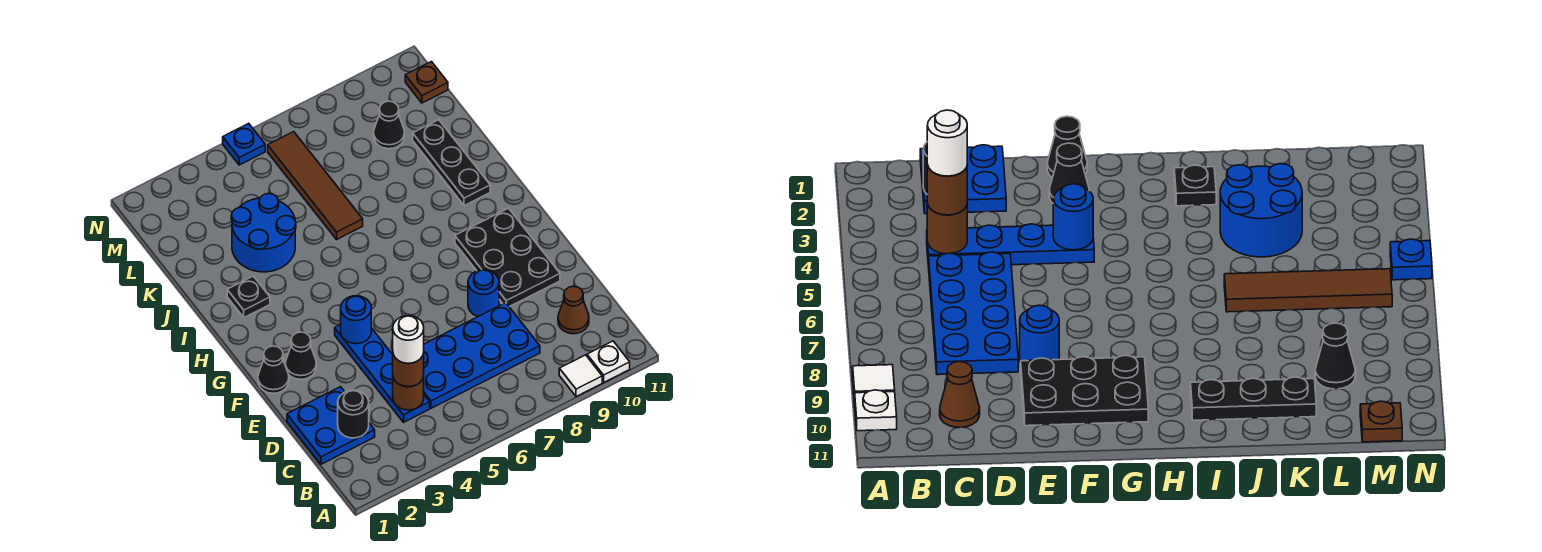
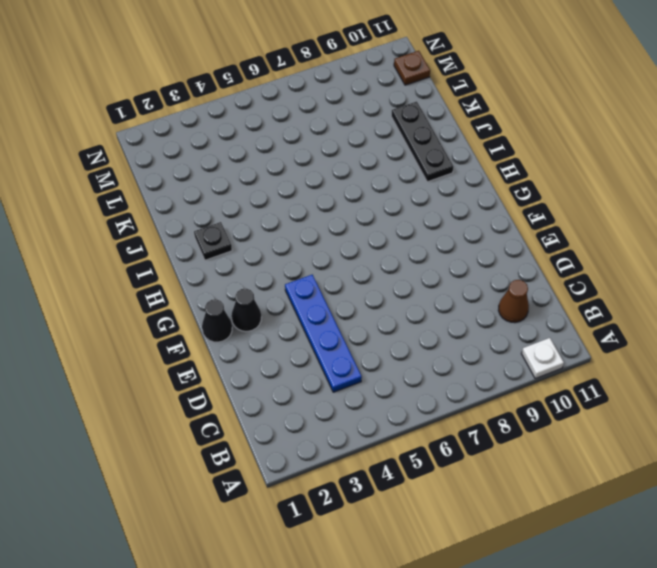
none -> white 1x1 tile [559,355,602,397]
none -> blue 2x2 plate [287,387,375,464]
none -> blue 2x4 plate [424,303,540,408]

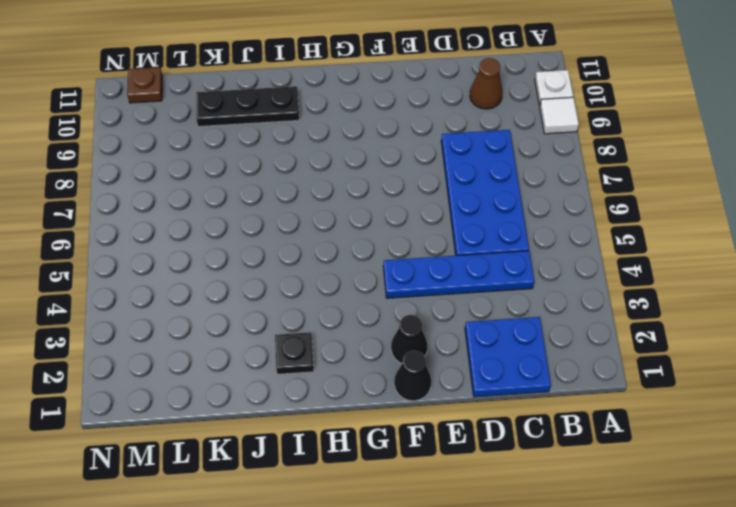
none -> blue 1x1 round brick [468,270,499,317]
none -> black 2x3 plate [455,208,560,307]
none -> blue 2x2 round brick [231,193,296,272]

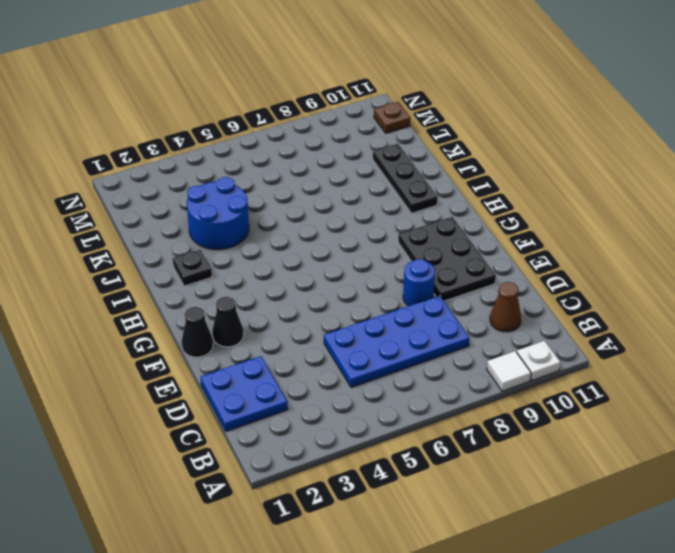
none -> blue 1x4 plate [335,325,430,422]
none -> brown 1x4 tile [268,132,363,239]
none -> black 1x1 cone [374,101,405,149]

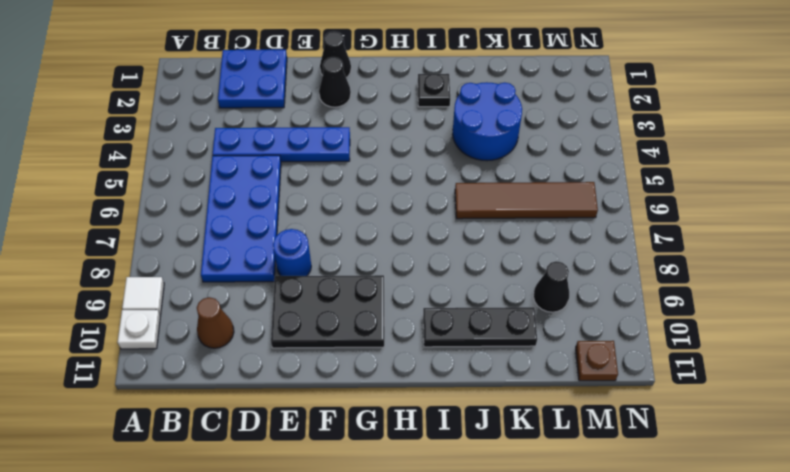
none -> blue 1x1 plate [223,123,265,165]
none -> black 1x1 round brick [338,390,369,438]
none -> brown 1x1 round brick [393,377,424,410]

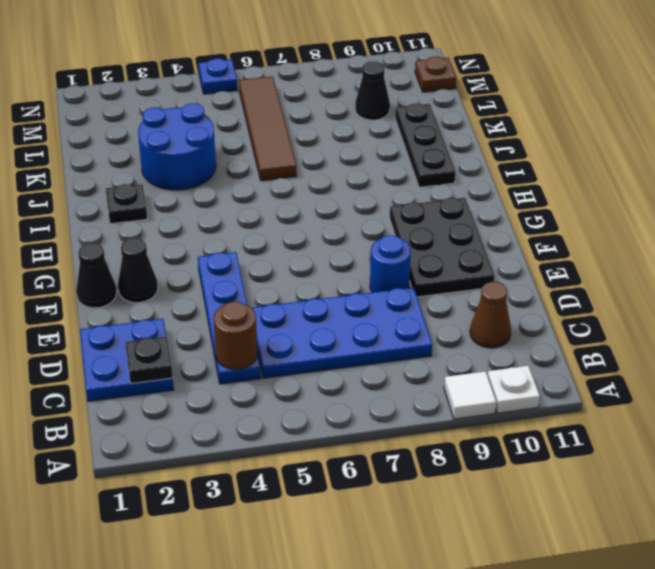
black 1x1 plate [125,336,173,383] -> black 1x1 round brick [338,390,369,438]
none -> blue 1x1 round brick [340,296,371,344]
none -> brown 1x1 round brick [393,353,424,387]
none -> white 1x1 round brick [393,316,424,363]

